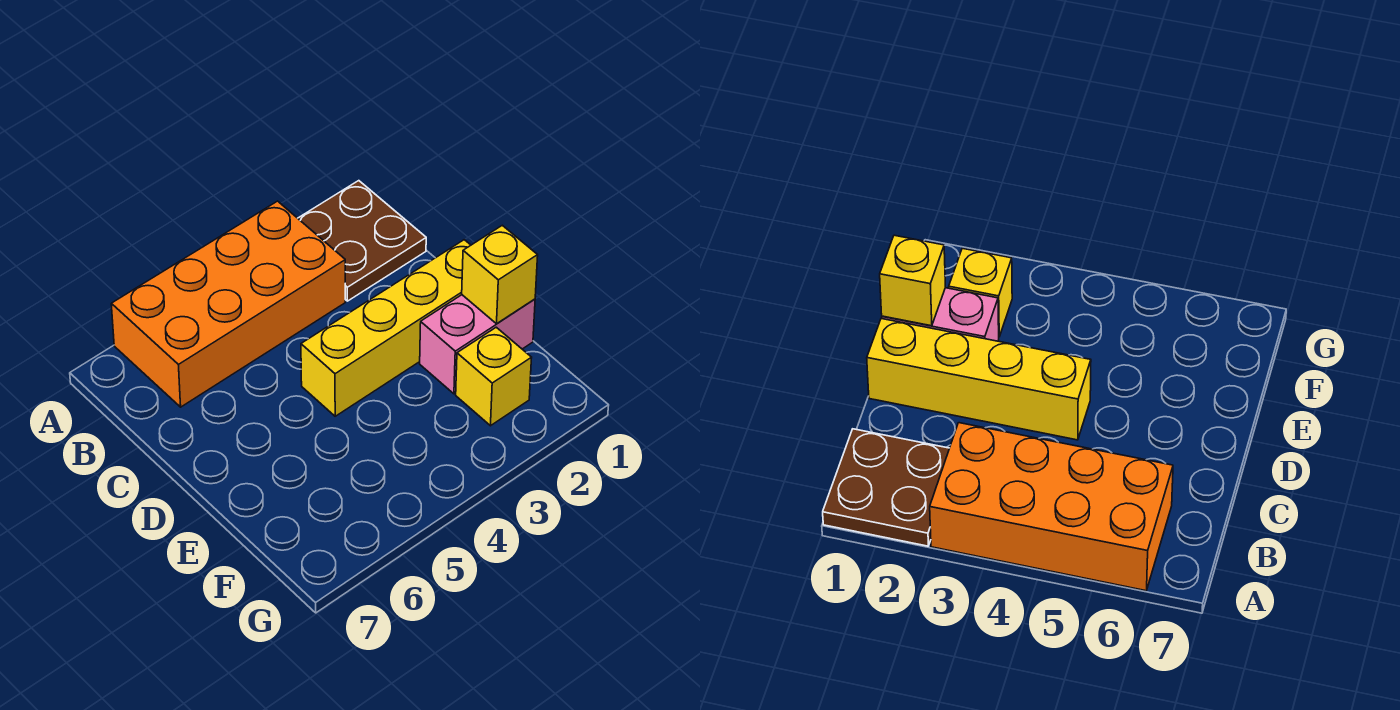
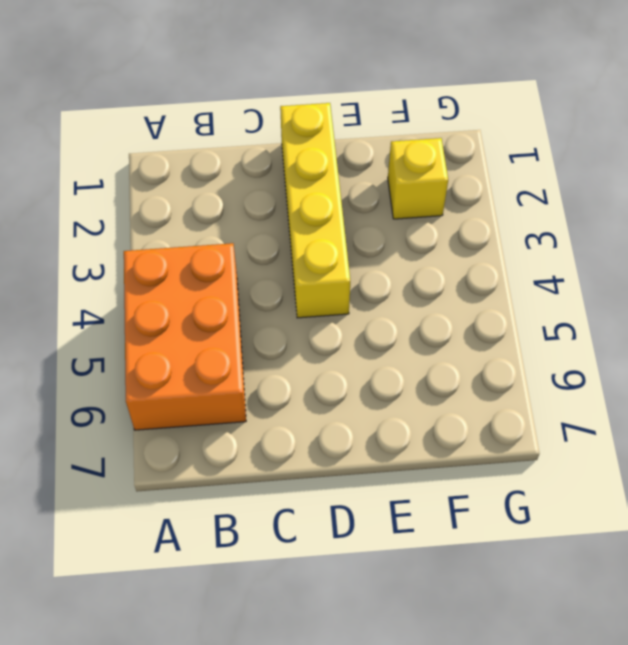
orange 2x3 brick [124,243,246,430] -> orange 2x4 brick [111,201,345,407]
none -> brown 2x2 plate [298,181,426,301]
none -> pink 1x2 brick [420,295,535,394]

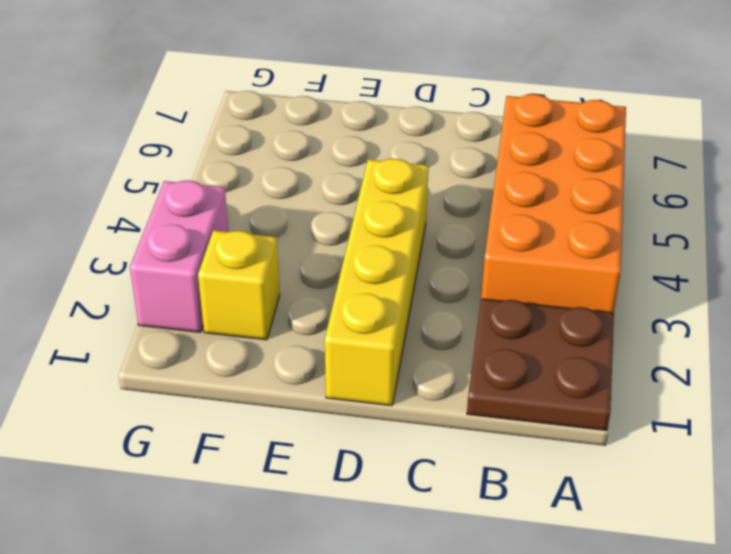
pink 1x2 brick [130,180,229,332] -> pink 1x2 brick moved to [420,295,535,394]
none -> yellow 1x1 brick [462,225,538,324]

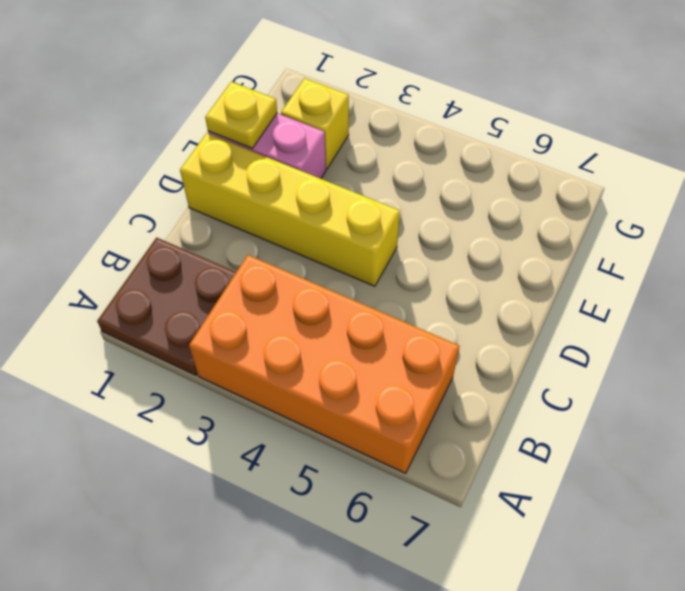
yellow 1x1 plate [205,82,277,148] -> yellow 1x1 brick [462,225,538,324]

